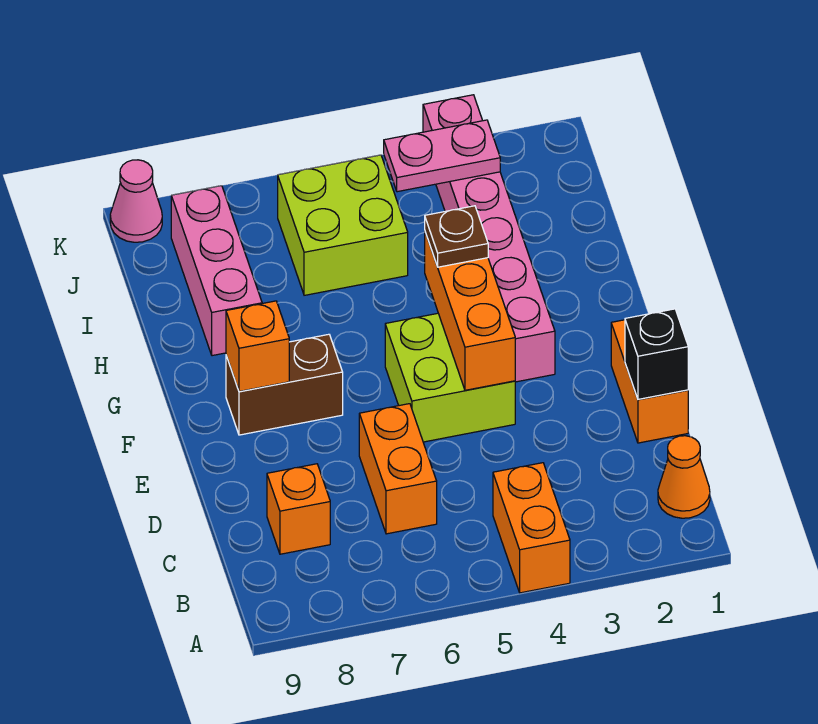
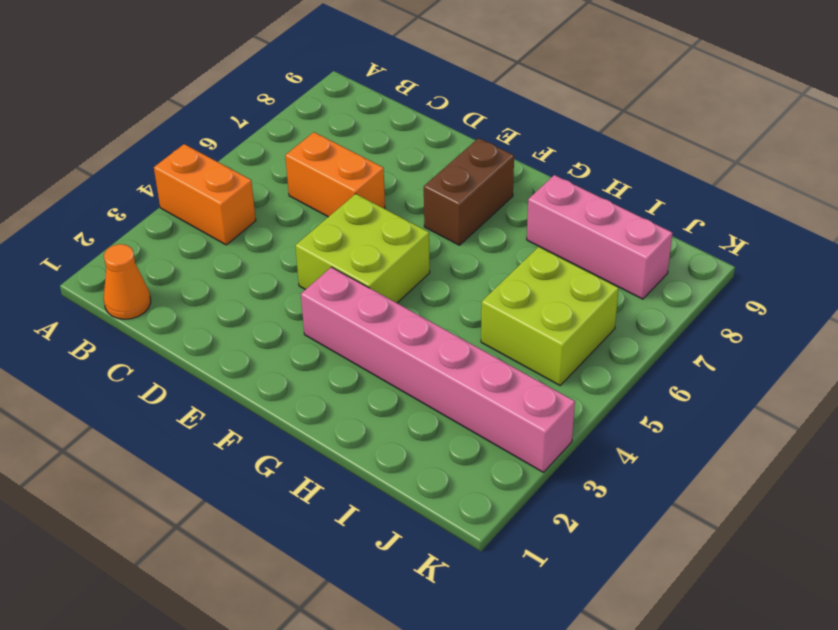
none -> orange 1x1 brick [267,464,330,554]
none -> orange 1x2 brick [611,320,688,443]
none -> pink 1x1 cone [110,160,162,242]

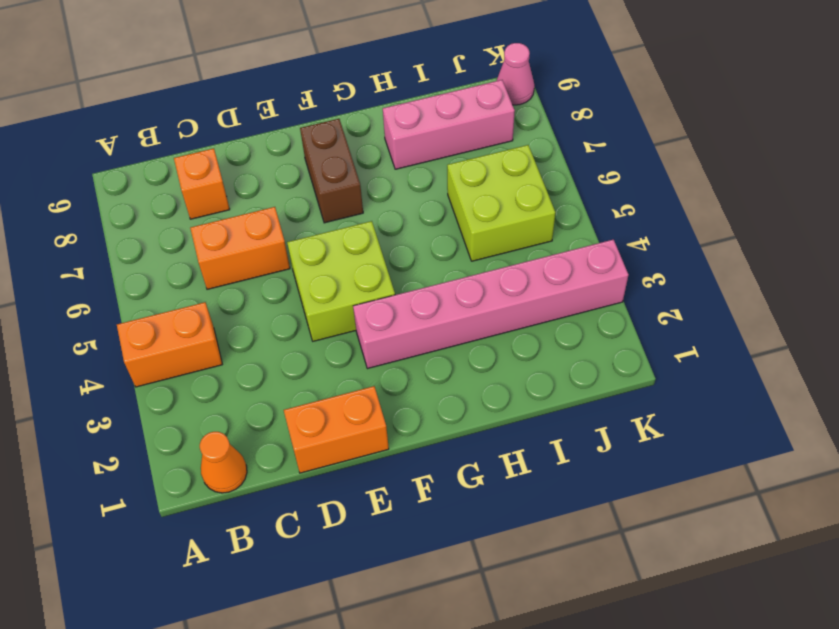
none -> black 1x1 brick [625,309,688,399]
none -> orange 1x3 brick [425,232,515,390]
none -> orange 1x1 brick [226,301,289,391]

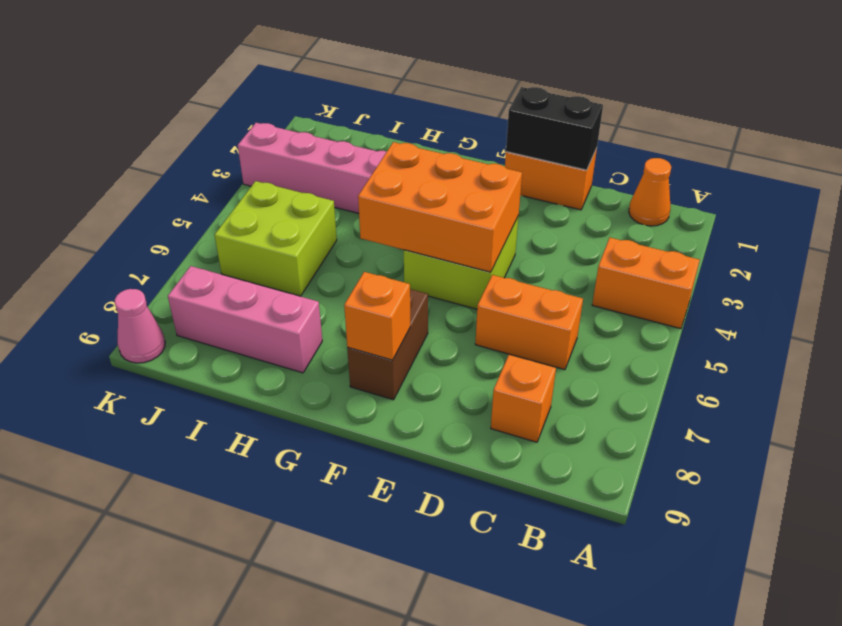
black 1x2 brick [506,87,603,170] -> black 1x1 brick [625,309,688,399]
orange 2x3 brick [358,142,522,272] -> orange 1x3 brick [425,232,515,390]
none -> pink 1x2 plate [384,120,500,192]
none -> brown 1x1 plate [425,206,488,267]

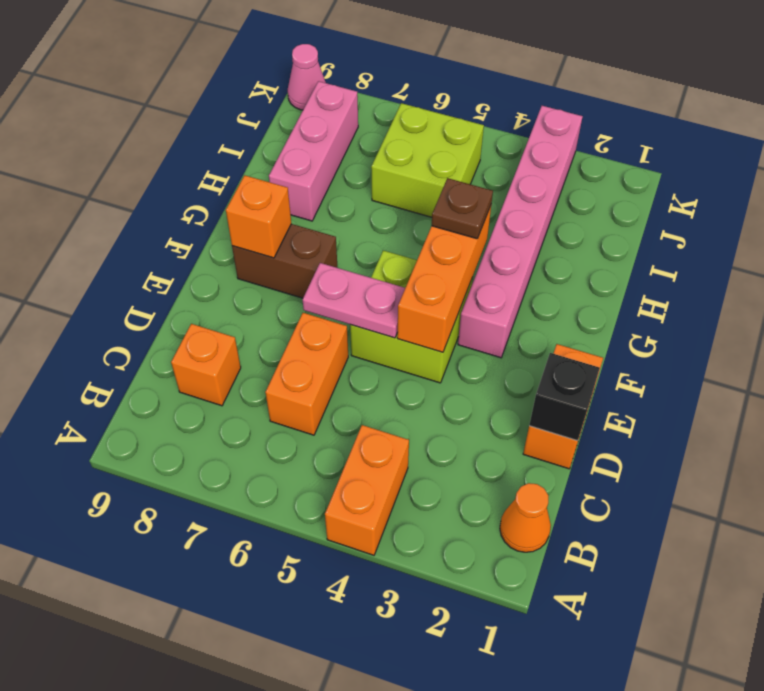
pink 1x2 plate [303,263,405,338] -> pink 1x2 plate moved to [384,120,500,192]

